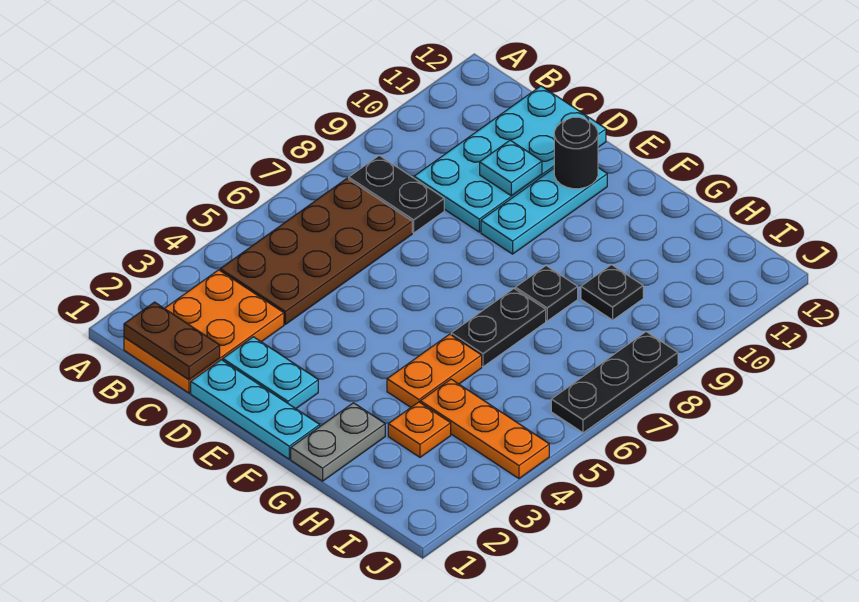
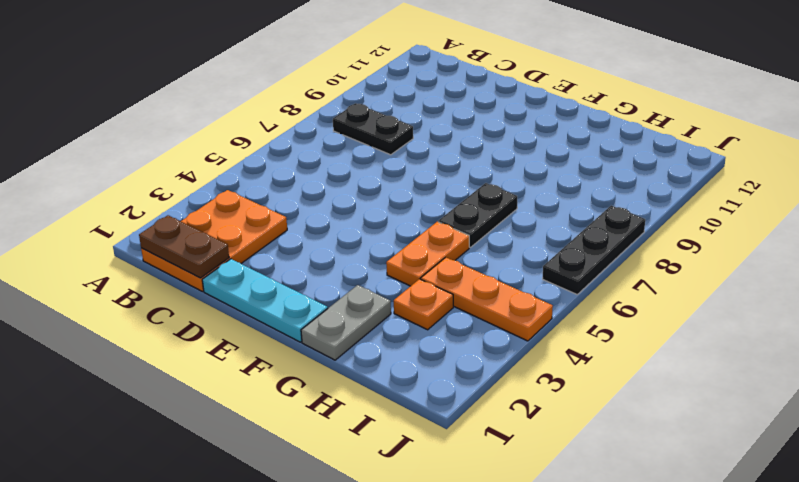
none -> brown 2x4 plate [220,178,412,324]
none -> cyan 2x4 plate [414,86,606,232]
none -> cyan 1x2 plate [223,337,318,409]

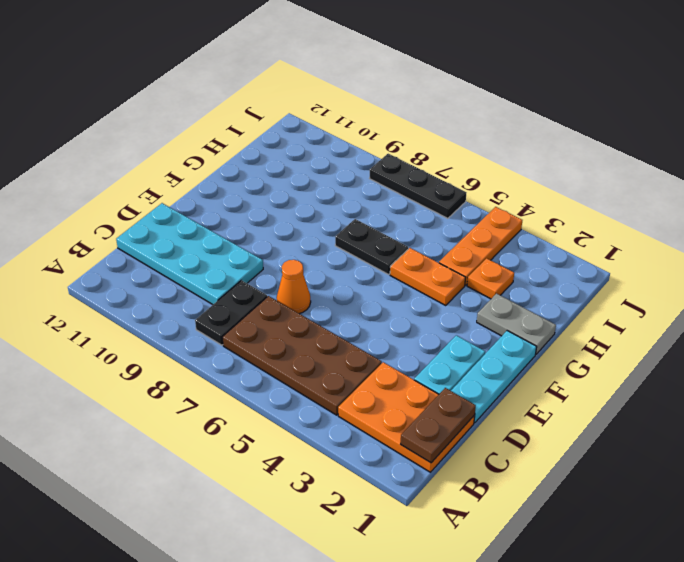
orange 1x1 cone [277,260,311,314] -> none
none -> cyan 1x3 plate [481,168,607,254]
none -> black 1x1 plate [515,266,578,321]
none -> black 1x1 plate [581,265,643,320]

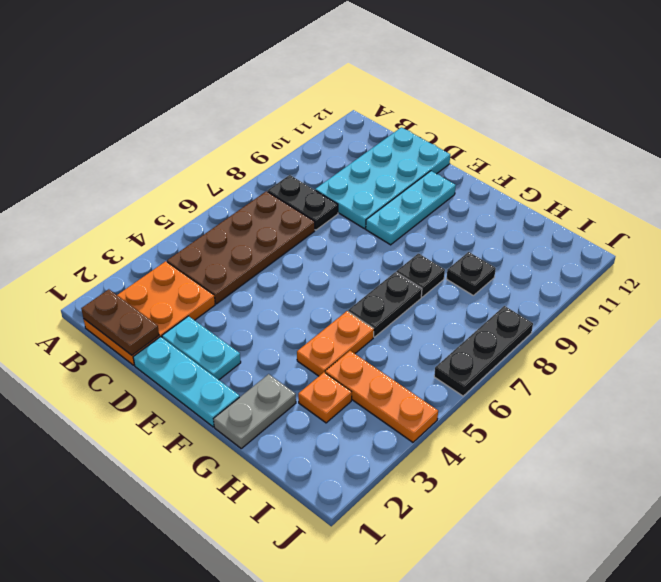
none -> cyan 1x1 plate [480,140,542,196]
none -> black 1x1 round brick [554,117,598,189]

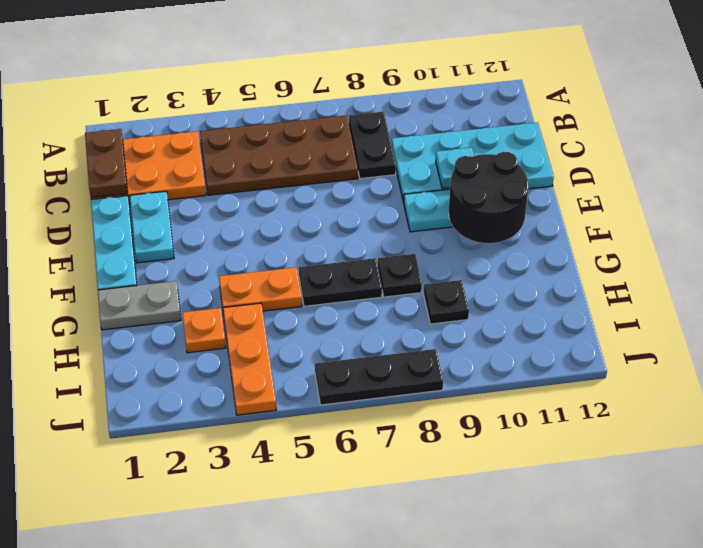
black 2x2 round brick [449,152,529,243] -> black 1x1 round brick [554,117,598,189]

